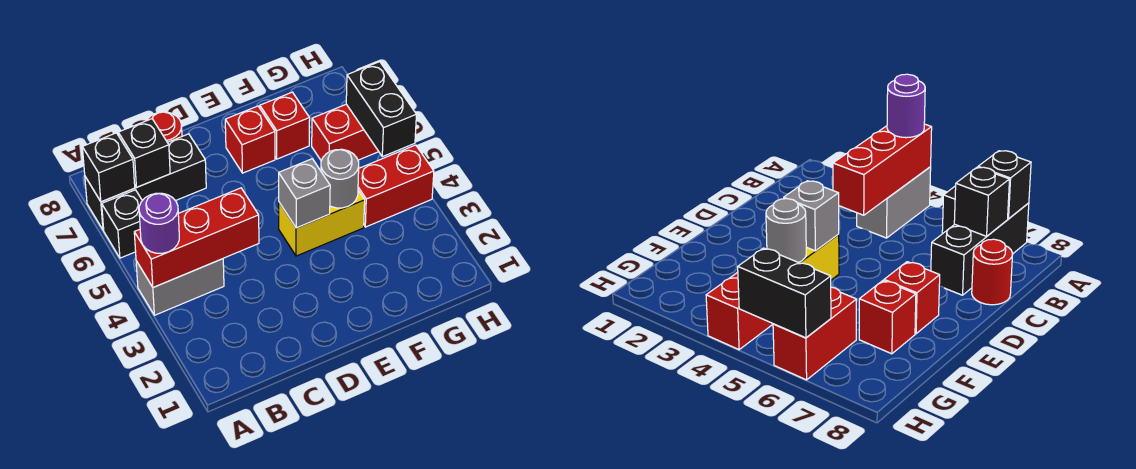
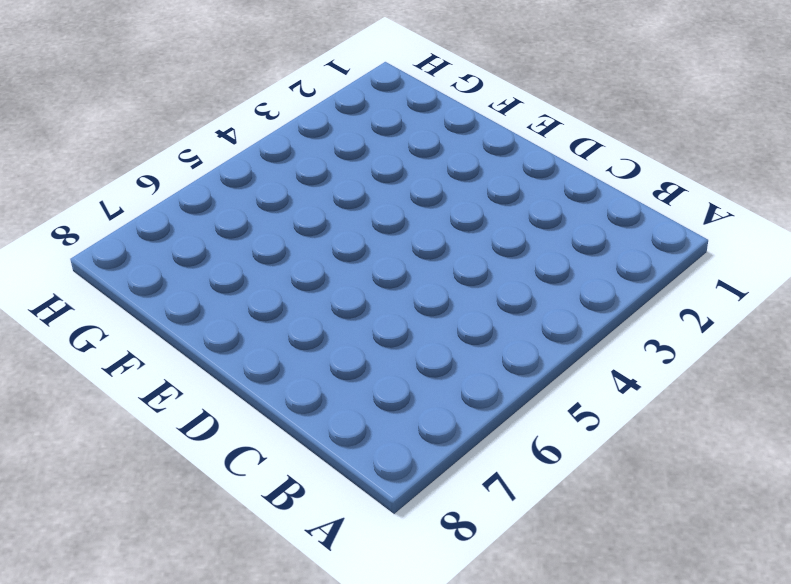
none -> grey 1x2 brick [136,259,224,315]
none -> black 1x1 brick [102,190,142,258]
none -> black 1x3 brick [85,134,206,230]

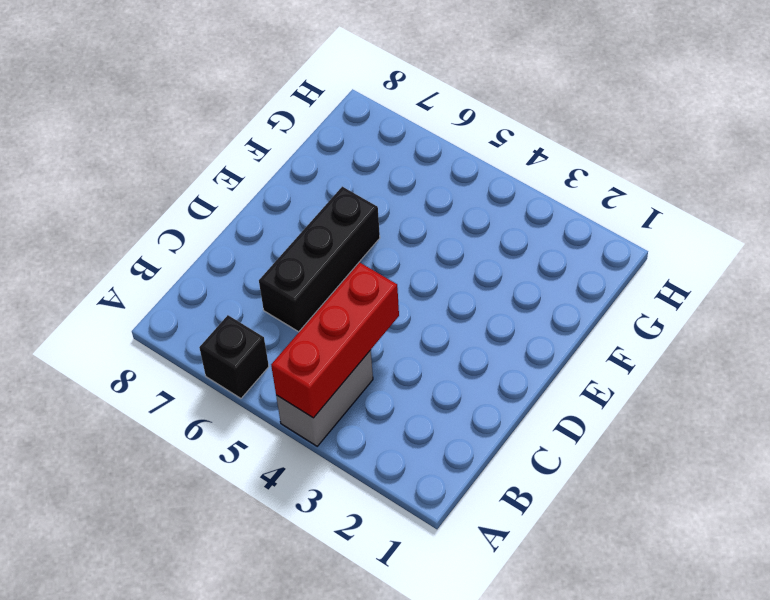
black 1x3 brick [259,187,380,332] -> black 1x3 brick moved to [85,134,206,230]
none -> red 1x1 round brick [147,112,182,142]
none -> yellow 1x2 brick [279,191,365,256]
none -> red 1x1 brick [225,106,275,173]

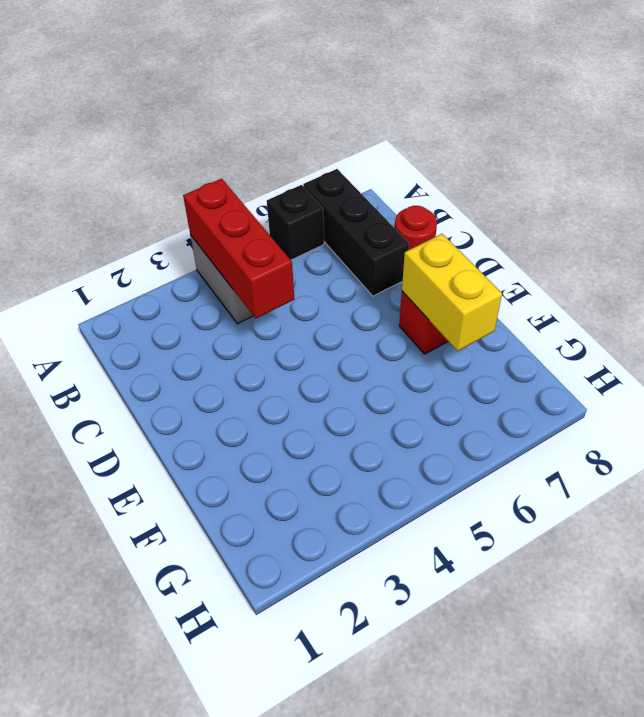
yellow 1x2 brick [402,234,502,351] -> yellow 1x2 brick moved to [279,191,365,256]
none -> red 1x1 brick [260,92,310,159]
none -> red 1x2 brick [358,145,434,227]
none -> red 1x2 brick [312,104,379,161]

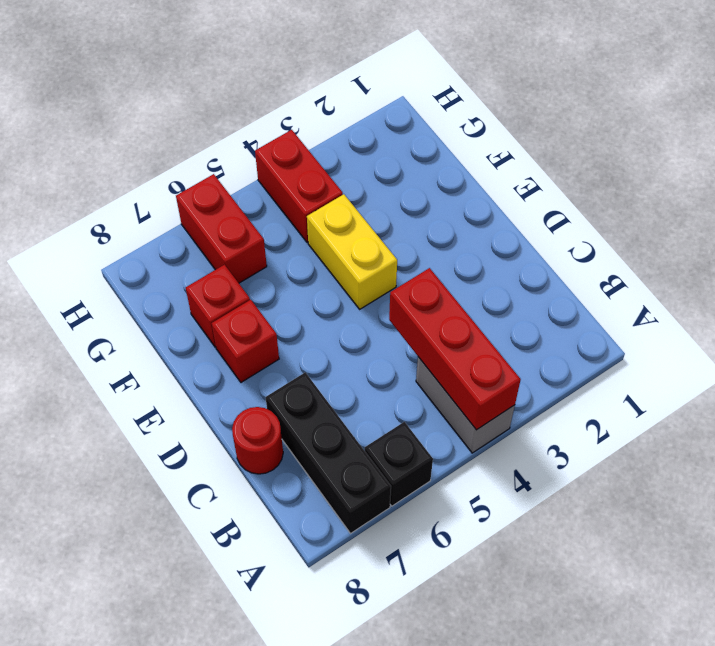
none -> black 1x1 brick [82,133,135,202]
none -> black 1x1 brick [118,119,170,187]
none -> grey 1x1 brick [279,159,330,228]

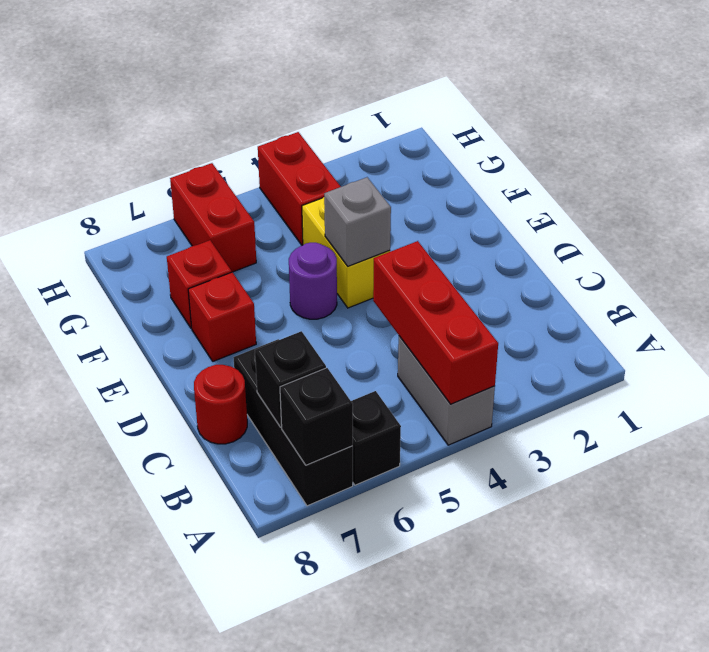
purple 1x1 round brick [289,243,337,319] -> purple 1x1 round brick moved to [139,193,179,253]
none -> grey 1x1 round brick [321,149,359,208]
none -> black 1x2 brick [346,62,416,157]

